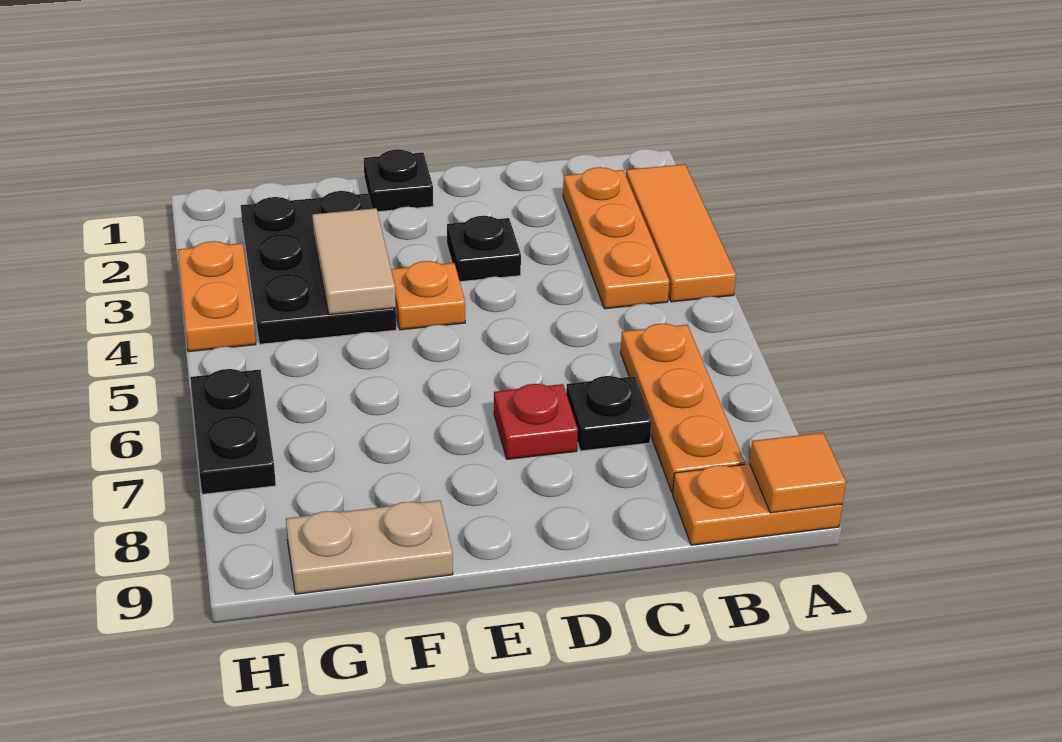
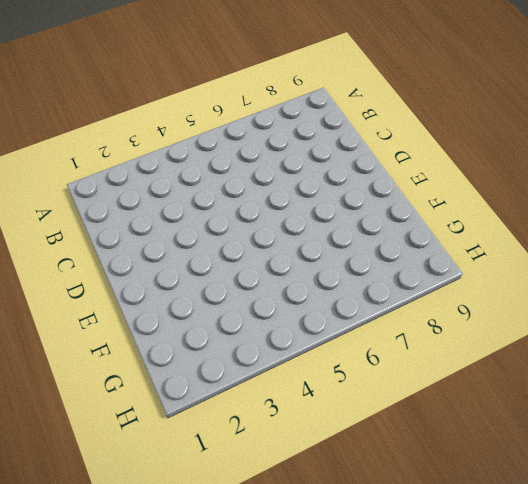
none -> orange 1x3 tile [626,164,736,302]
none -> orange 1x2 plate [673,464,842,545]
none -> orange 1x3 plate [563,167,669,309]

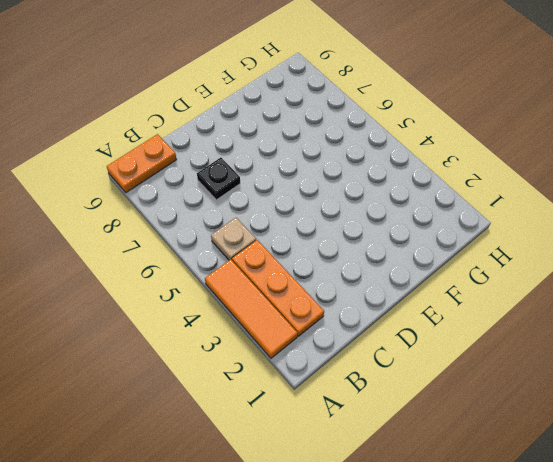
tan 1x1 plate [211,218,256,260] -> none
none -> orange 1x3 plate [621,323,745,492]
none -> black 1x1 plate [447,216,521,282]
none -> red 1x1 plate [494,384,578,459]

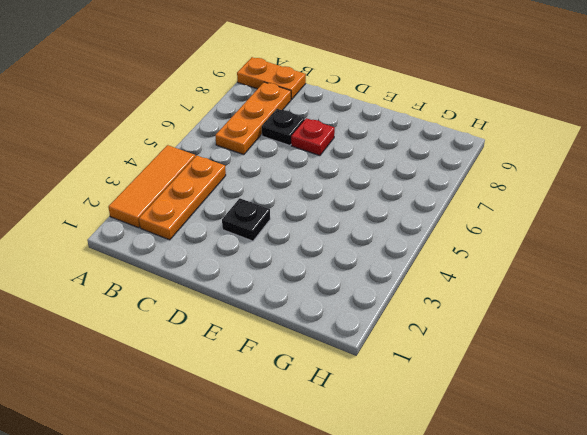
none -> black 1x1 plate [364,150,433,212]
none -> orange 1x1 plate [391,261,465,330]
none -> black 2x3 plate [241,191,396,344]

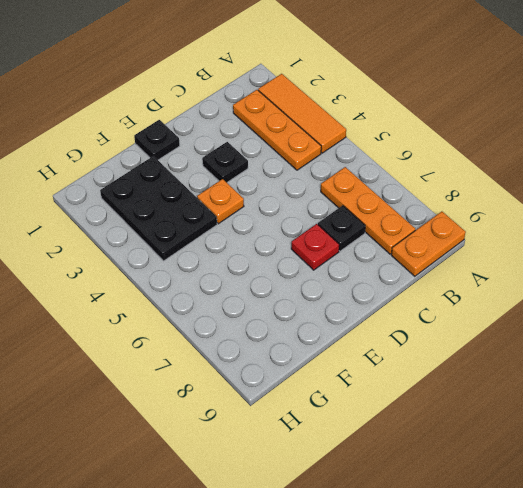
none -> tan 1x2 plate [286,500,453,594]
none -> orange 1x2 plate [178,241,256,352]
none -> black 1x2 plate [190,369,276,494]

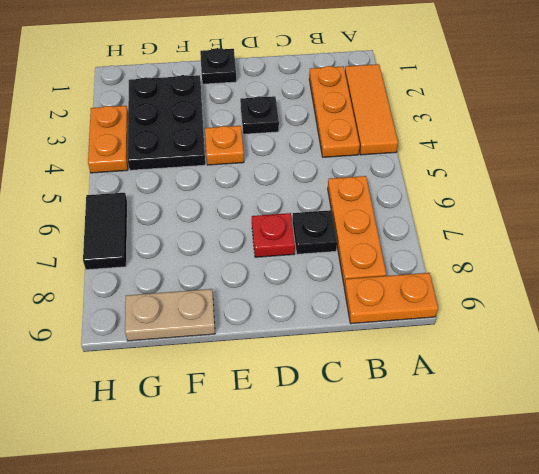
black 1x2 tile [83,193,127,270] -> black 1x2 plate [190,369,276,494]
none -> orange 1x1 tile [750,433,846,513]
none -> tan 1x2 tile [312,208,396,315]

